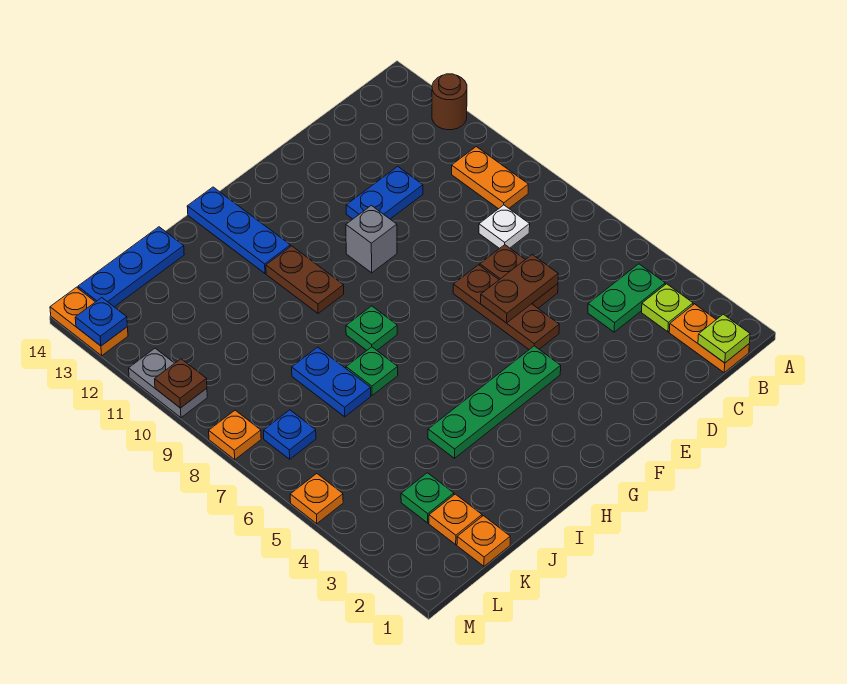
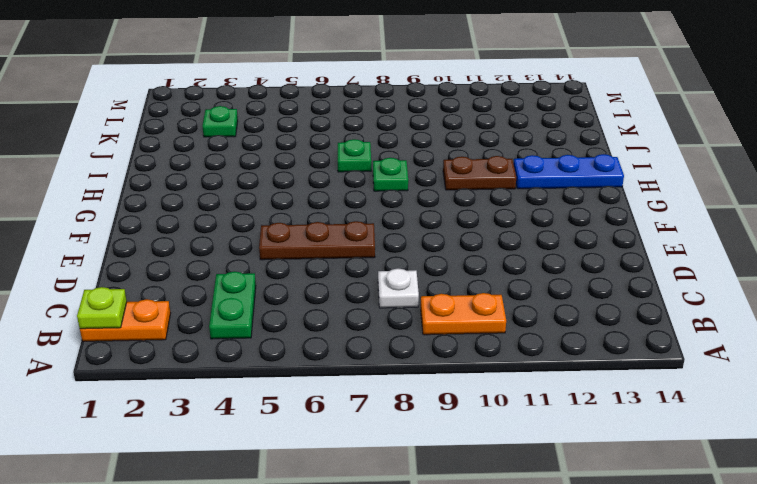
none -> brown 1x1 round brick [432,74,467,130]
none -> lime 1x1 plate [642,284,693,332]
none -> brown 1x2 plate [480,245,558,308]

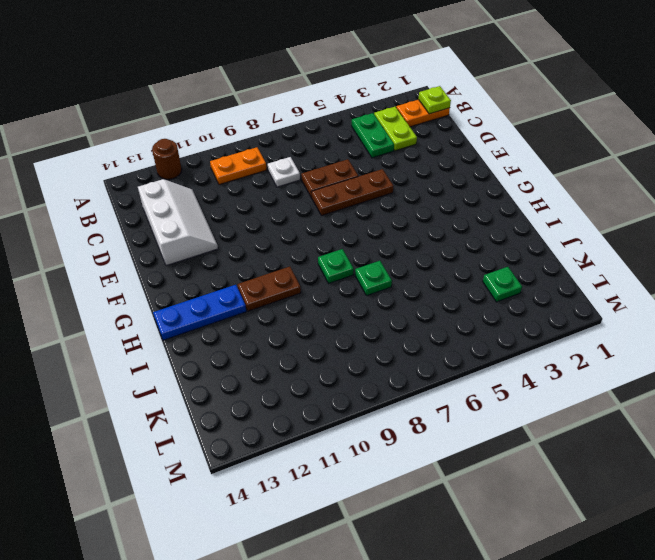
lime 1x2 plate [374,107,417,151] -> lime 1x1 plate [642,284,693,332]
white 2x3 slope [138,179,218,266] -> none
none -> blue 1x2 plate [346,166,423,219]
none -> green 1x4 plate [428,346,561,458]
none -> grey 1x1 brick [346,205,397,273]

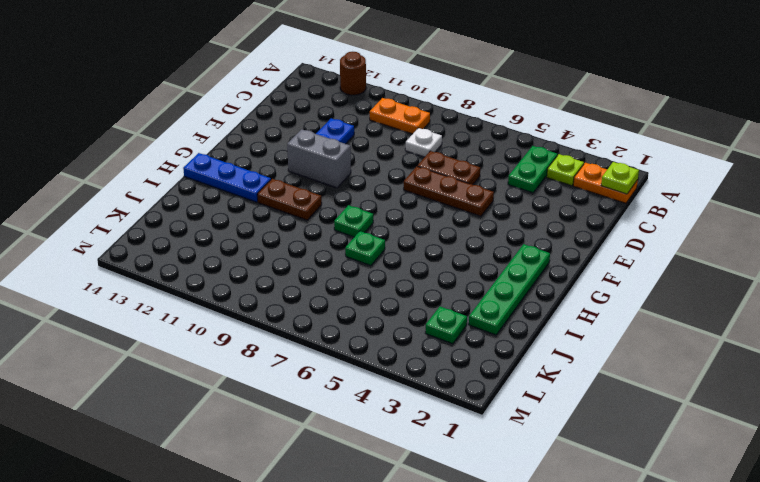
grey 1x2 brick [287,129,351,188] -> grey 1x1 brick [346,205,397,273]
green 1x4 plate [469,244,550,335] -> green 1x4 plate moved to [428,346,561,458]
none -> blue 1x2 plate [292,347,371,417]
none -> blue 1x3 plate [78,227,184,307]
none -> orange 1x1 plate [457,516,510,566]

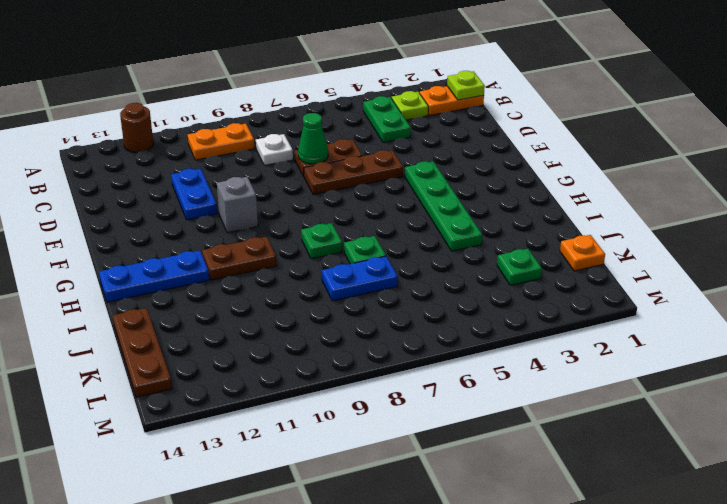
green 1x1 cone [298,113,328,164] -> none
brown 1x3 plate [113,308,172,397] -> blue 1x3 plate [78,227,184,307]
none -> orange 1x1 plate [429,494,482,545]
none -> blue 1x1 plate [264,410,316,459]
none -> orange 1x1 plate [290,474,343,524]

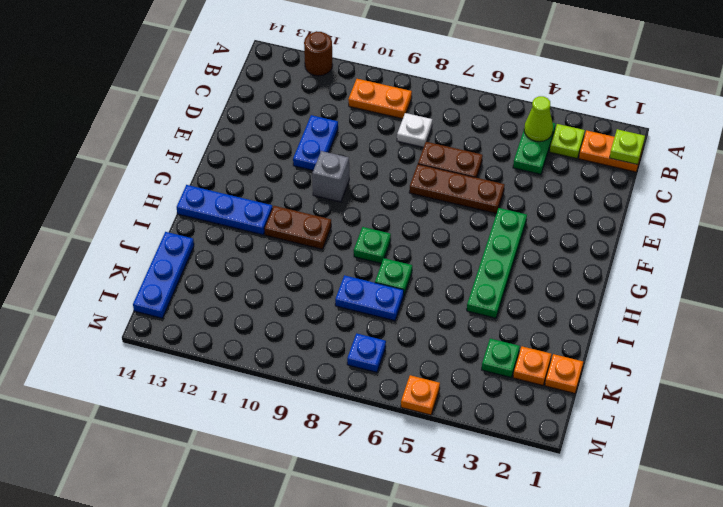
lime 1x1 cone [524,96,553,142] -> none
none -> orange 1x1 plate [209,410,261,460]
none -> grey 1x2 plate [129,348,207,418]
none -> orange 1x2 plate [50,287,128,356]

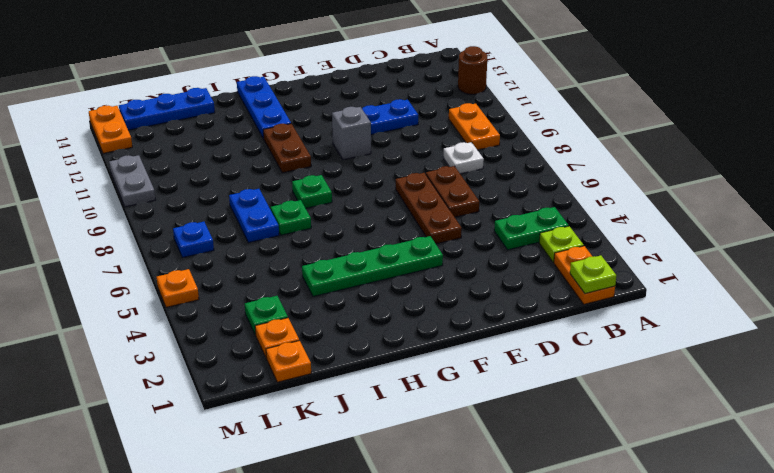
none -> orange 1x1 plate [209,410,261,460]
none -> brown 1x2 plate [481,255,558,323]
none -> brown 1x1 plate [155,359,207,408]

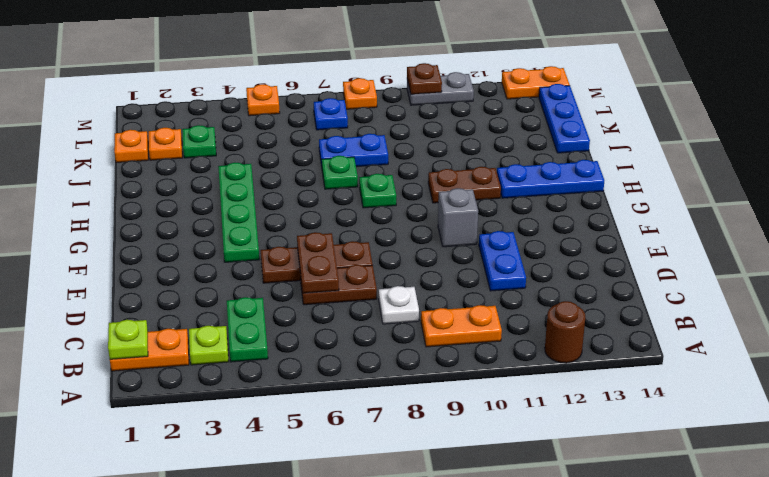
none -> blue 1x1 plate [75,298,127,346]

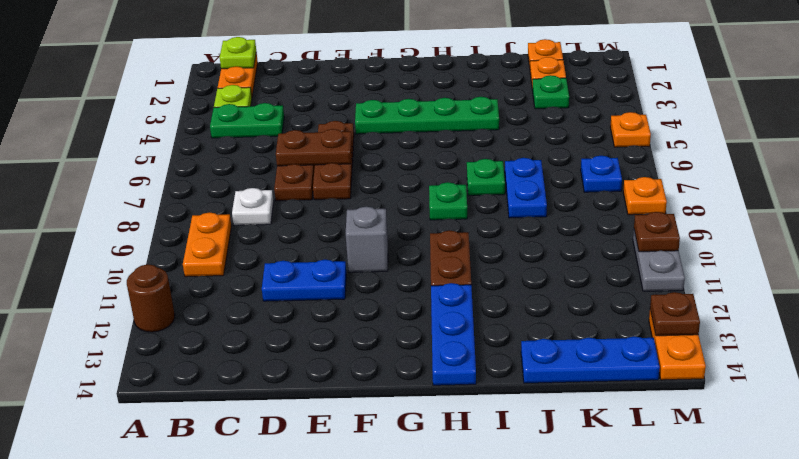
brown 1x1 plate [650,292,700,336] -> blue 1x1 plate [75,298,127,346]

